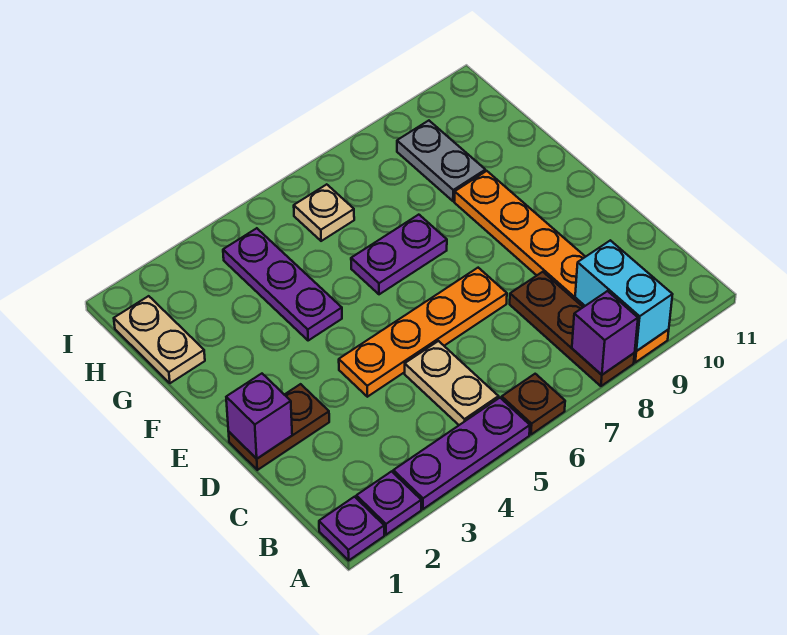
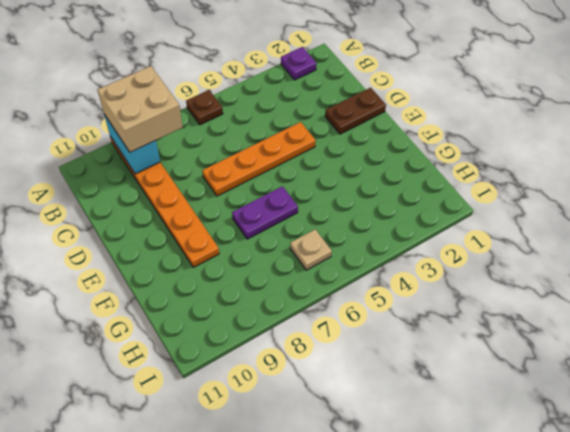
tan 2x2 brick [98,66,183,152] -> none
none -> purple 1x1 plate [319,497,384,560]
none -> purple 1x3 plate [393,398,530,509]
none -> brown 1x3 plate [510,272,635,386]

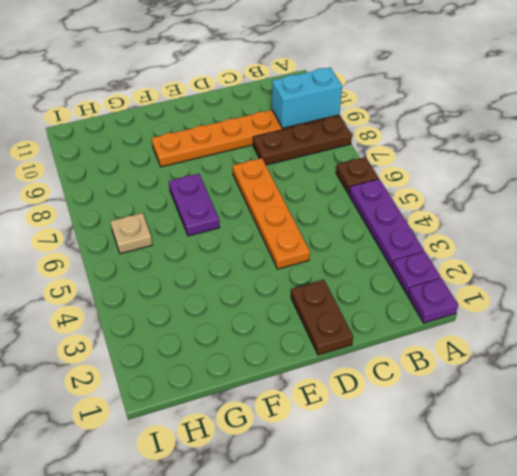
none -> tan 1x2 plate [405,341,499,425]
none -> purple 1x3 plate [223,228,342,341]
none -> tan 1x2 plate [114,296,205,383]

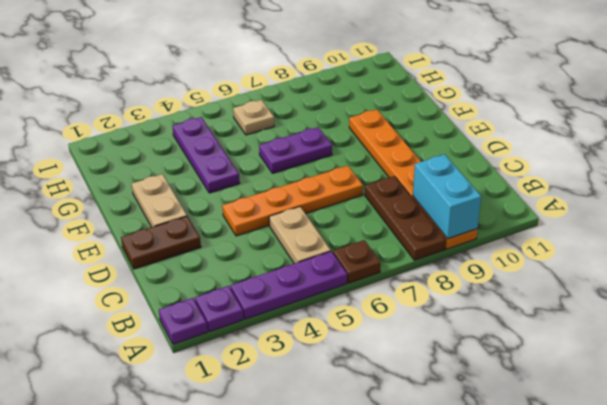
tan 1x2 plate [132,174,187,227] -> tan 1x2 plate moved to [114,296,205,383]
none -> grey 1x2 plate [397,121,485,201]
none -> purple 1x1 brick [572,291,638,375]
none -> purple 1x1 brick [226,374,292,459]

